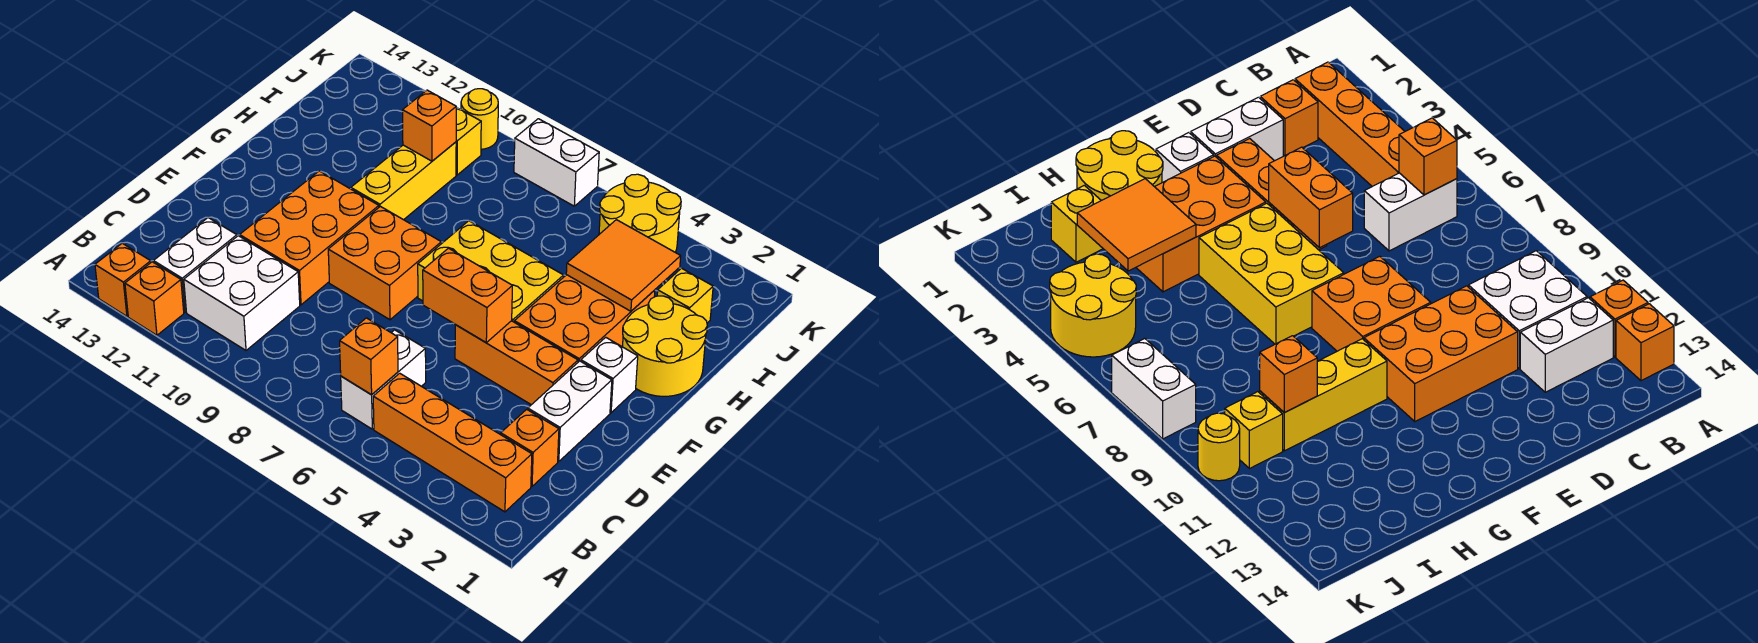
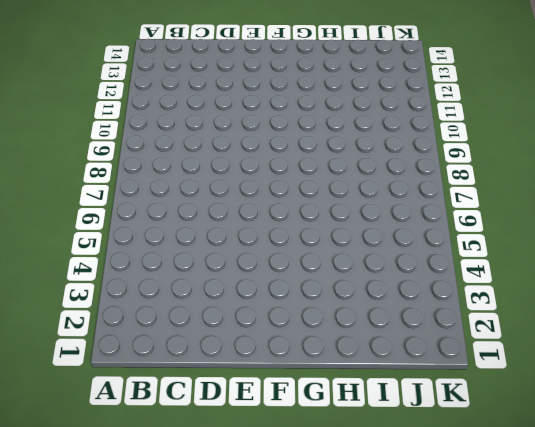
none -> orange 1x1 brick [125,262,184,335]
none -> orange 1x1 brick [95,243,151,316]
none -> orange 1x4 brick [373,373,532,512]

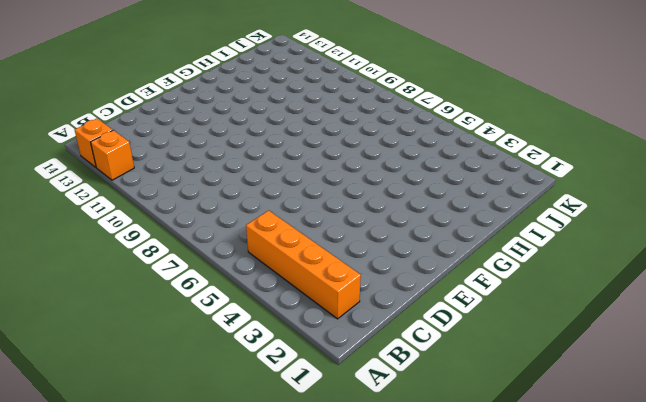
none -> white 1x2 brick [341,330,426,429]
none -> white 2x2 brick [184,236,300,350]
none -> white 1x2 brick [154,218,237,312]

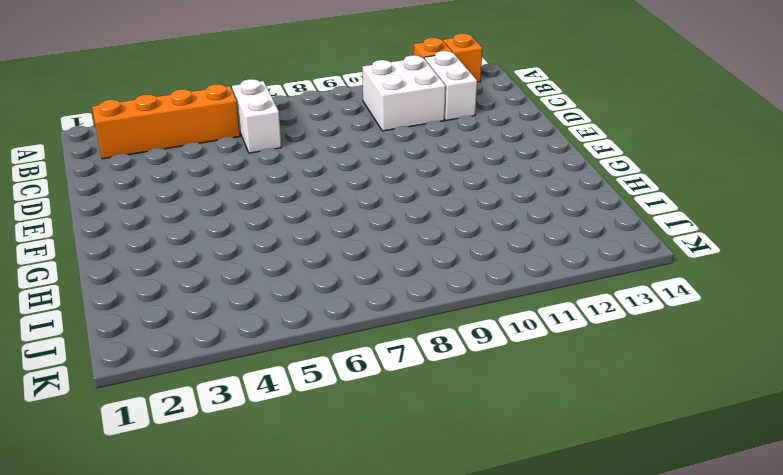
none -> orange 1x1 brick [501,409,559,486]
none -> white 1x2 brick [528,361,612,462]
none -> orange 2x3 brick [240,171,379,305]

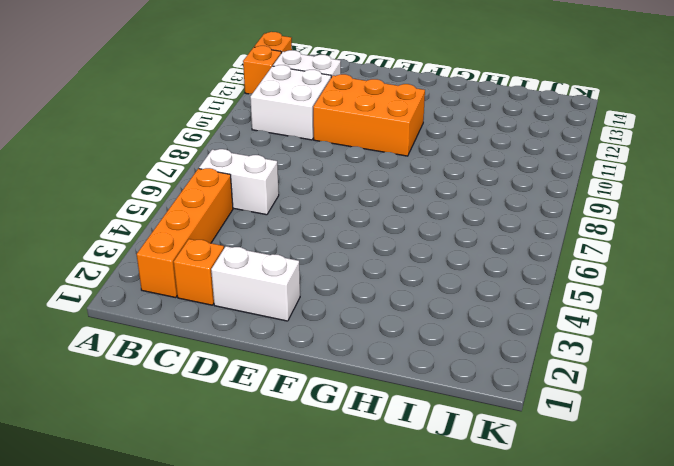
none -> orange 1x3 brick [455,321,578,405]
none -> orange 2x2 brick [328,206,441,320]
none -> white 1x1 brick [581,337,638,413]

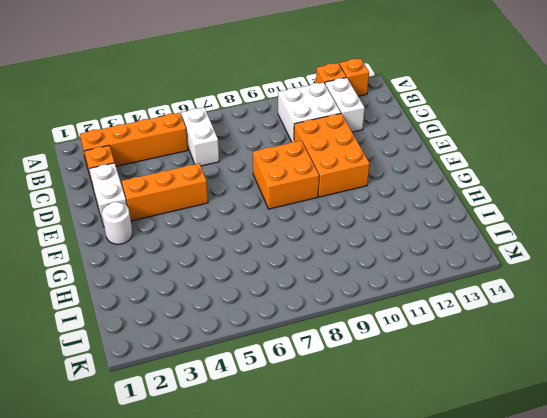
white 1x1 round brick [102,202,133,244] -> white 1x1 brick [581,337,638,413]
none -> orange 2x3 brick [514,275,655,362]
none -> yellow 2x3 brick [418,221,564,322]
none -> yellow 2x2 round brick [623,296,707,396]

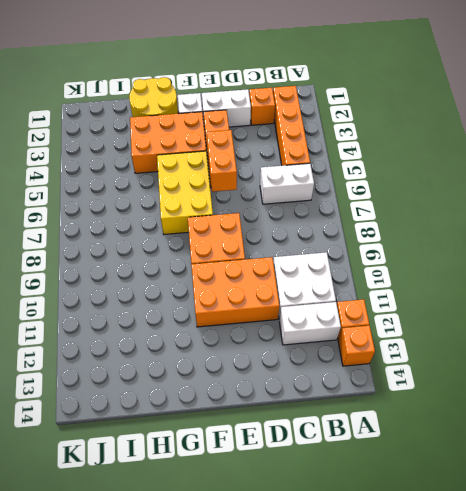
none -> yellow 1x3 brick [351,142,456,220]
none -> yellow 1x1 brick [657,268,713,323]
none -> yellow 2x2 round brick [599,174,681,252]

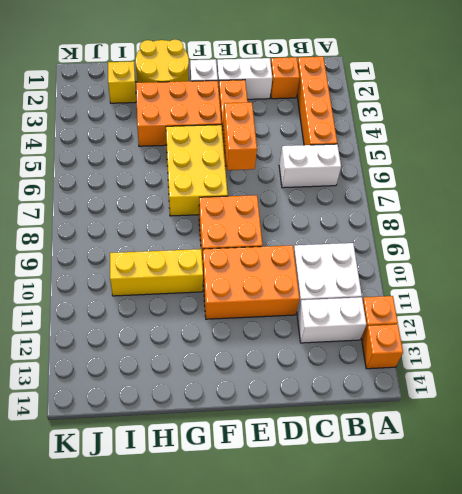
none -> yellow 2x2 round brick [599,174,681,252]
none -> yellow 1x1 brick [456,107,481,175]
none -> white 1x2 brick [514,119,599,206]

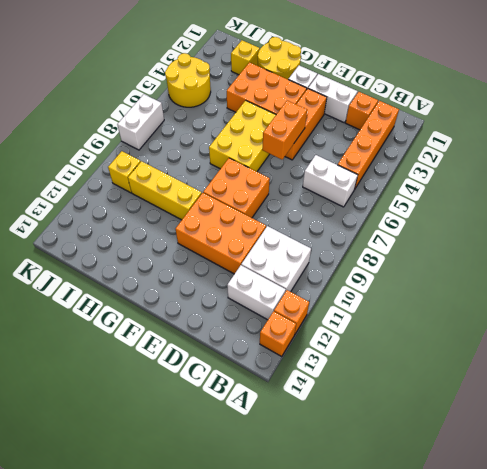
none -> yellow 1x1 round brick [461,89,498,149]
none -> orange 1x1 brick [340,318,398,395]
none -> orange 2x2 tile [566,220,681,311]

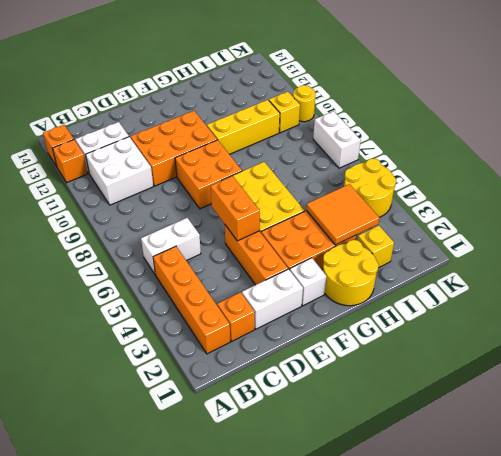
none -> orange 1x1 brick [340,318,398,395]
none -> orange 1x1 brick [402,90,456,161]

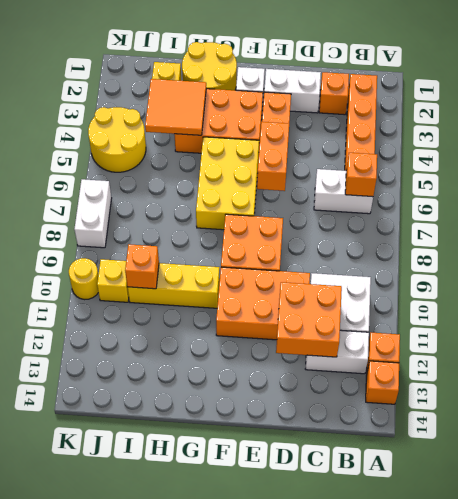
orange 2x2 brick [276,282,342,357] -> none

